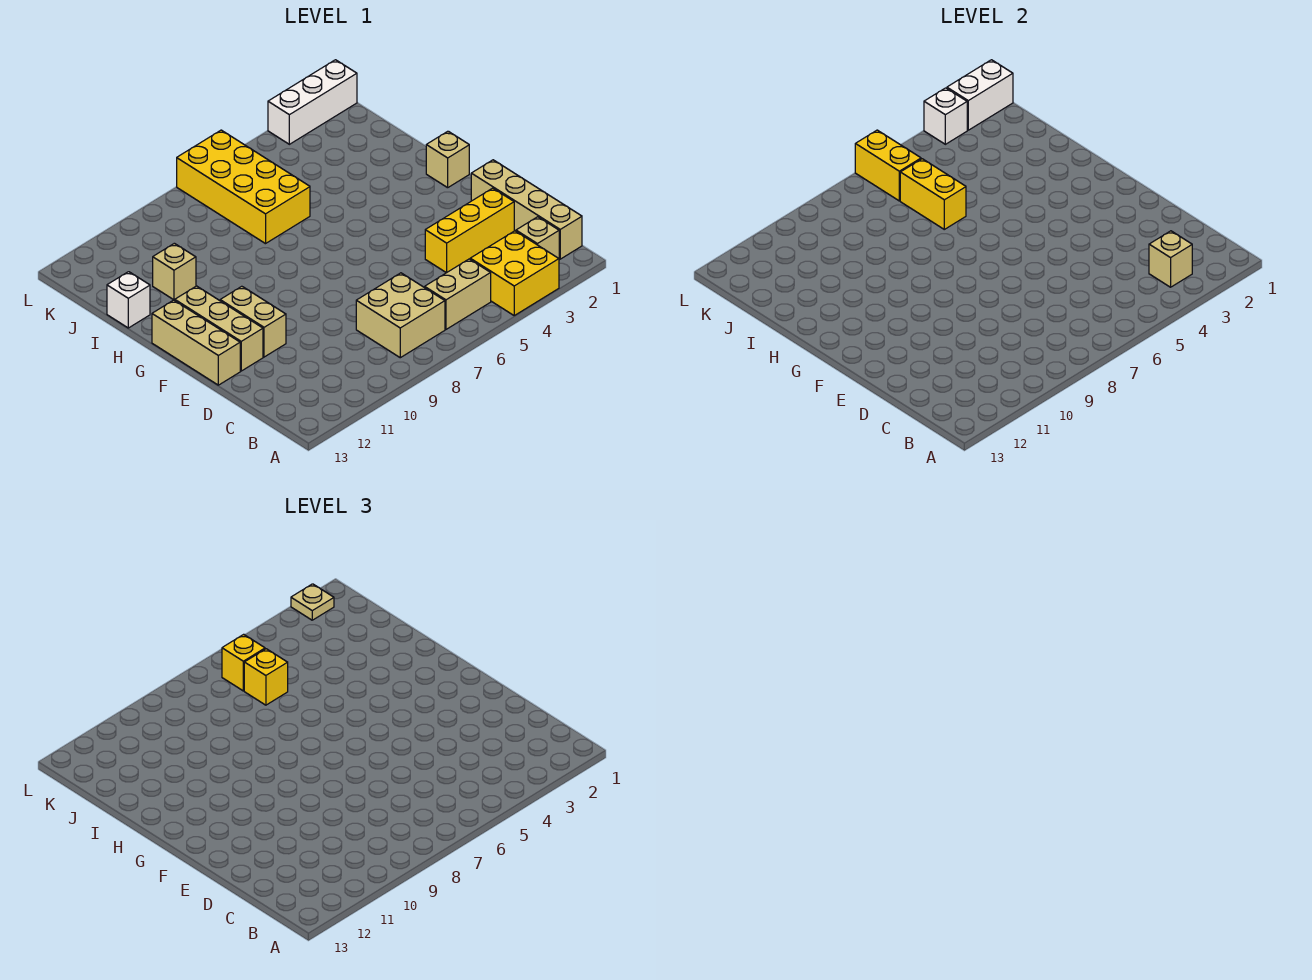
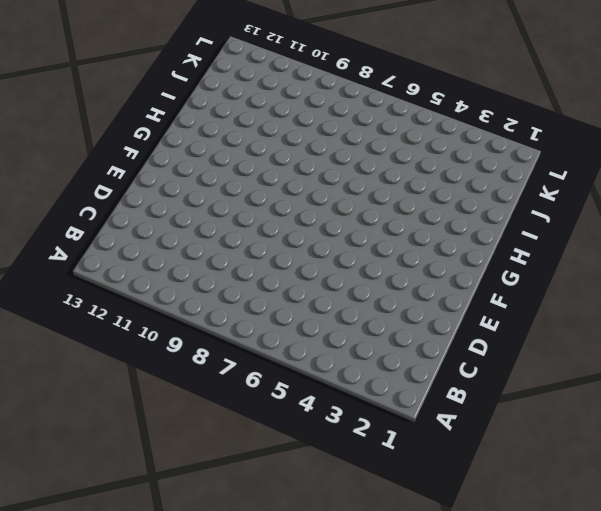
none -> yellow 2x2 brick [470,231,559,315]
none -> tan 1x4 brick [471,160,582,259]
none -> tan 1x1 brick [516,217,559,258]

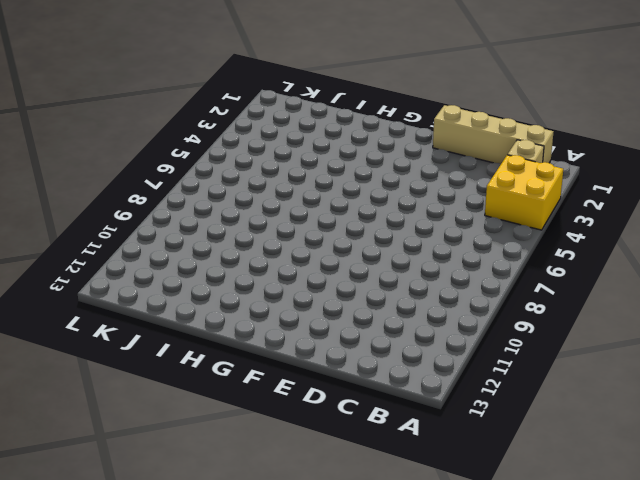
none -> tan 1x2 brick [425,259,491,329]
none -> tan 2x2 brick [356,273,445,358]
none -> yellow 1x3 brick [425,188,514,273]

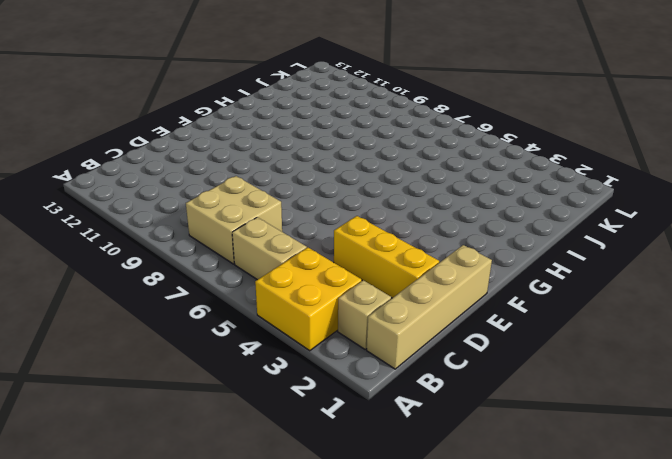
none -> tan 1x2 brick [220,286,286,357]
none -> tan 1x3 brick [175,286,263,371]
none -> tan 1x3 brick [152,300,240,385]

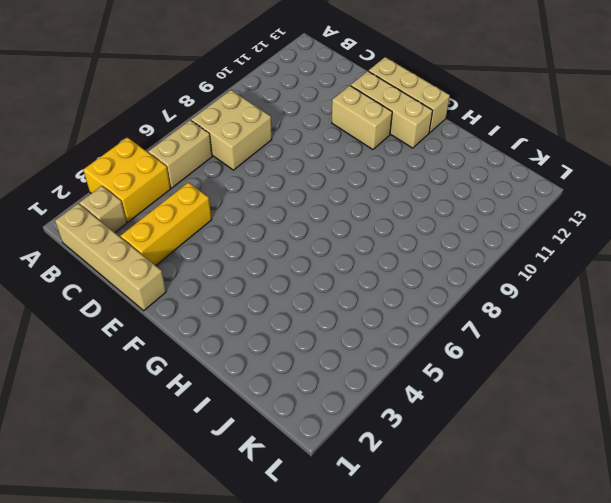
none -> tan 1x1 brick [426,131,469,188]
none -> yellow 2x4 brick [177,130,310,244]
none -> tan 1x1 brick [153,243,196,300]

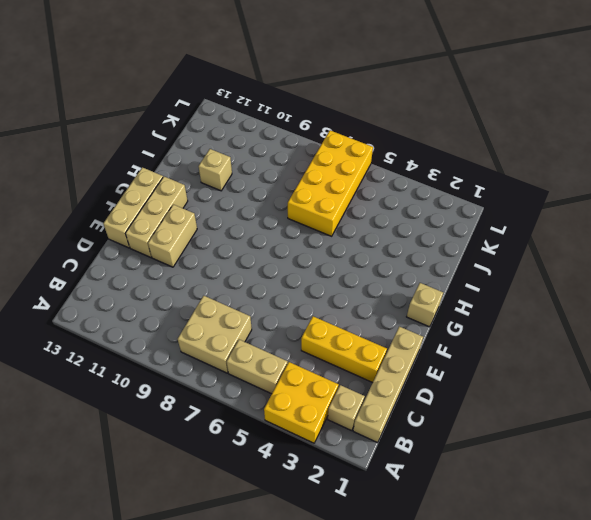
none -> white 1x1 brick [107,272,150,328]
none -> white 1x3 brick [268,60,357,144]
none -> tan 1x1 brick [1149,231,1192,287]

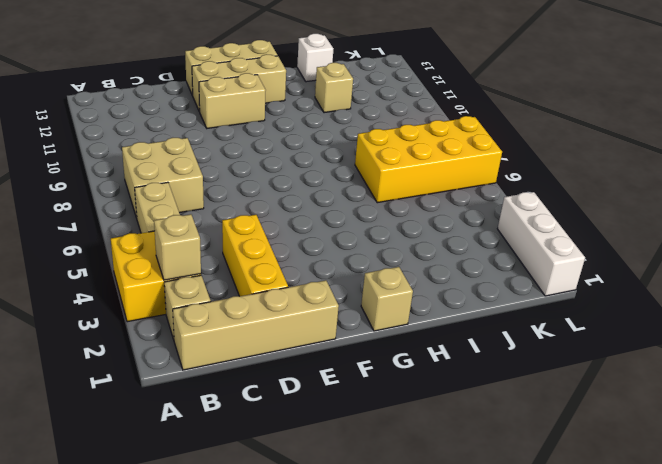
none -> yellow 1x2 brick [900,159,966,229]
none -> yellow 1x2 brick [855,130,921,201]
none -> white 1x2 brick [947,60,1013,130]

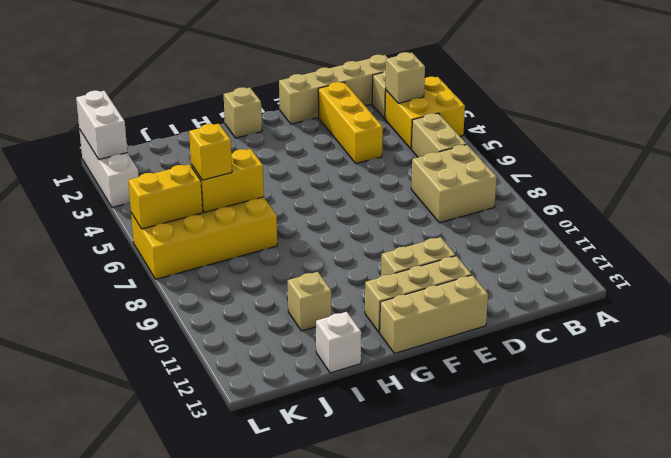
none -> white 1x1 brick [924,88,967,144]
none -> yellow 1x1 brick [222,634,265,691]
none -> tan 1x1 plate [291,584,334,620]

